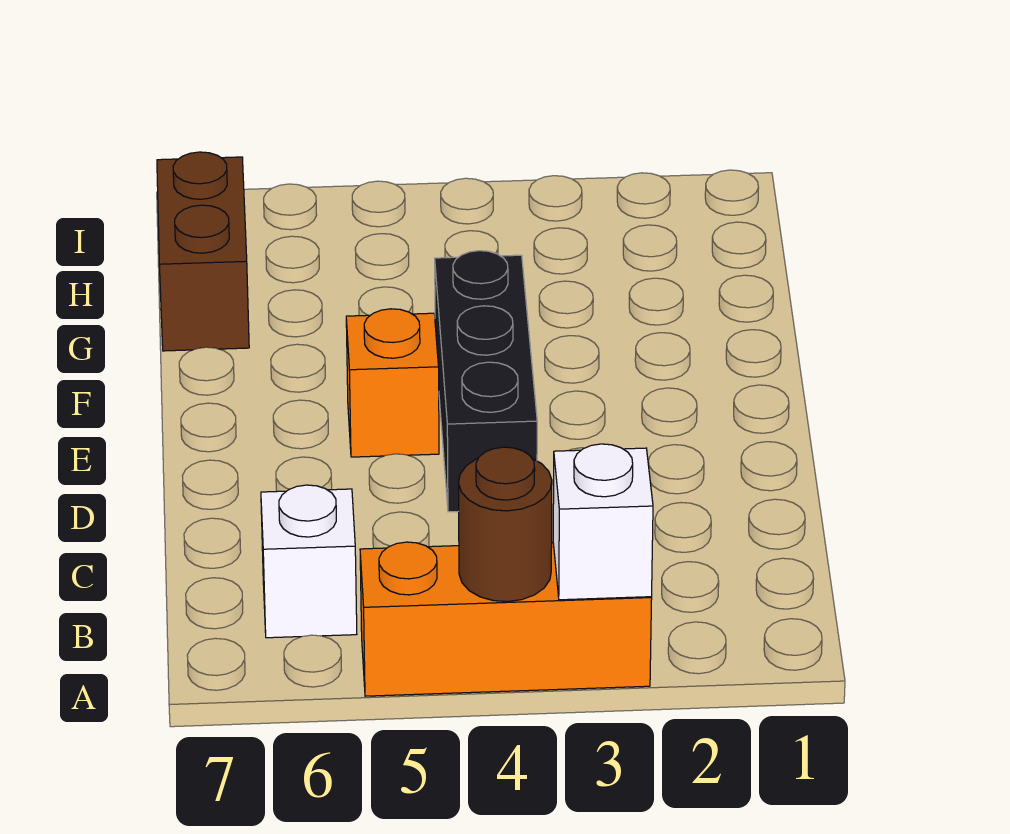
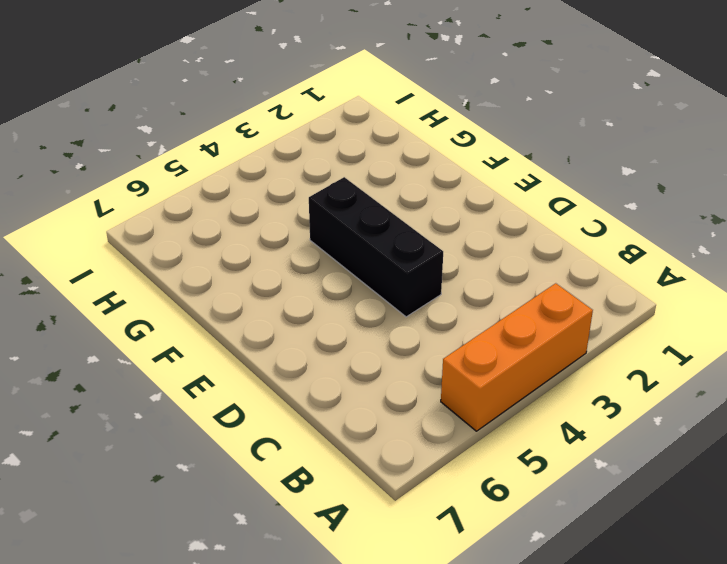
none -> white 1x1 brick [261,485,357,638]
none -> orange 1x1 brick [346,309,439,457]

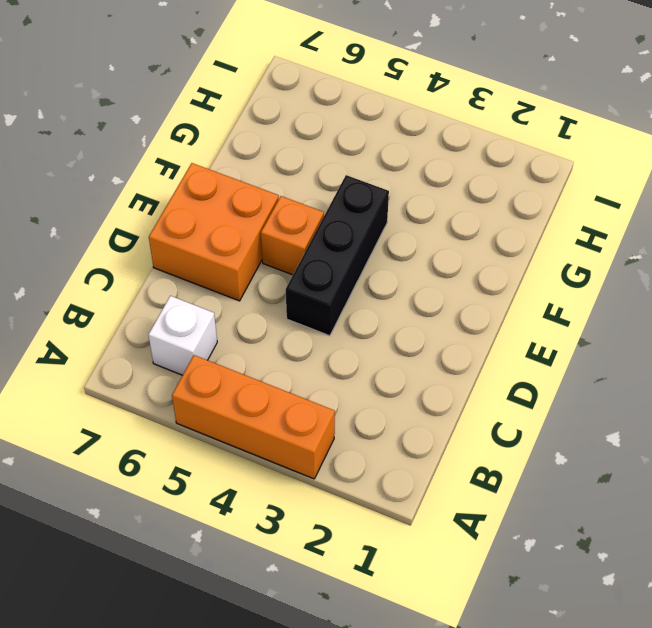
orange 2x2 brick [149,163,279,301] -> none
none -> brown 1x2 brick [157,152,249,351]
none -> white 1x1 brick [553,444,653,600]

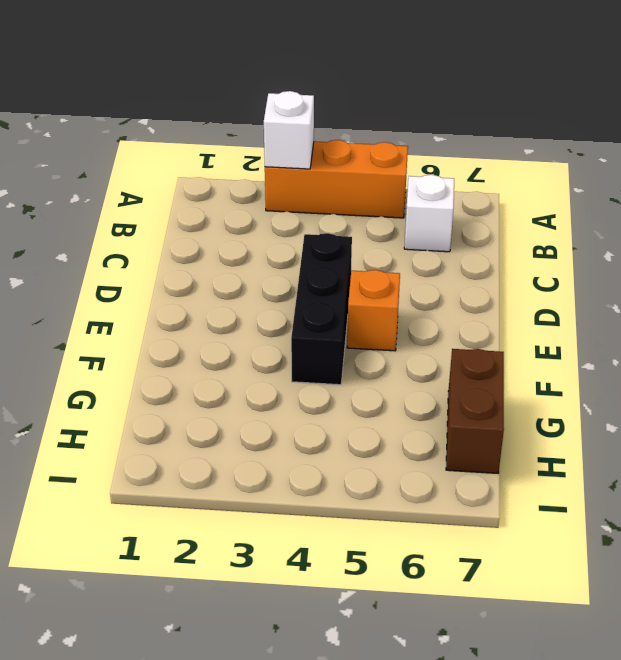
none -> brown 1x1 round brick [459,447,552,602]

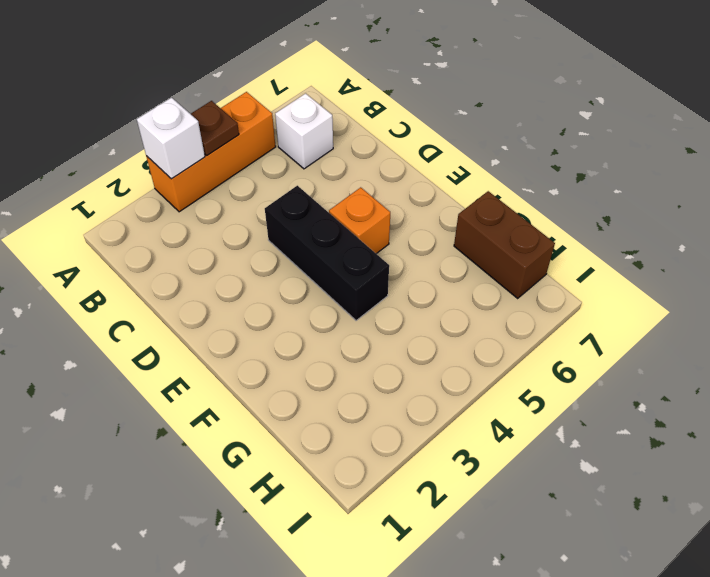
brown 1x1 plate [191,101,239,155] -> brown 1x1 round brick [459,447,552,602]

